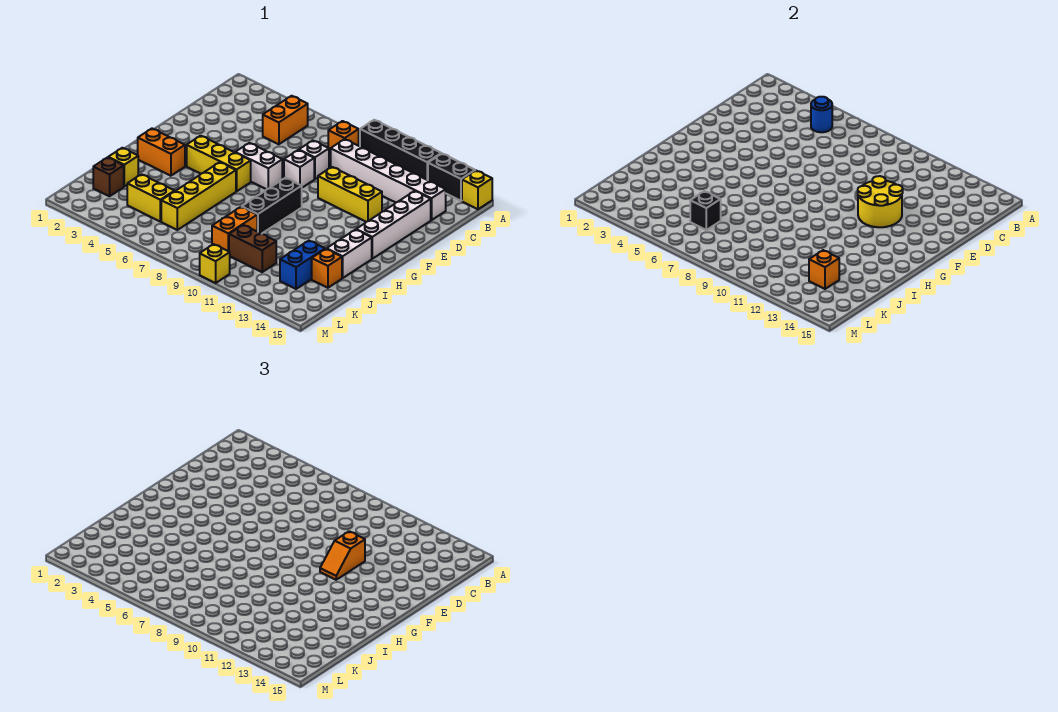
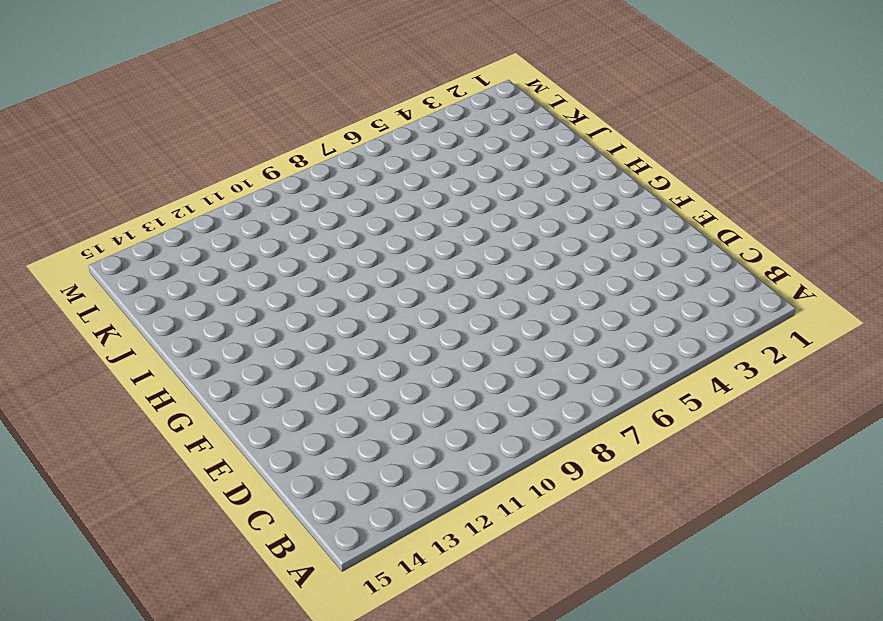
none -> black 1x4 brick [360,120,441,180]
none -> black 1x2 brick [428,154,475,201]
none -> yellow 1x1 brick [462,171,492,209]

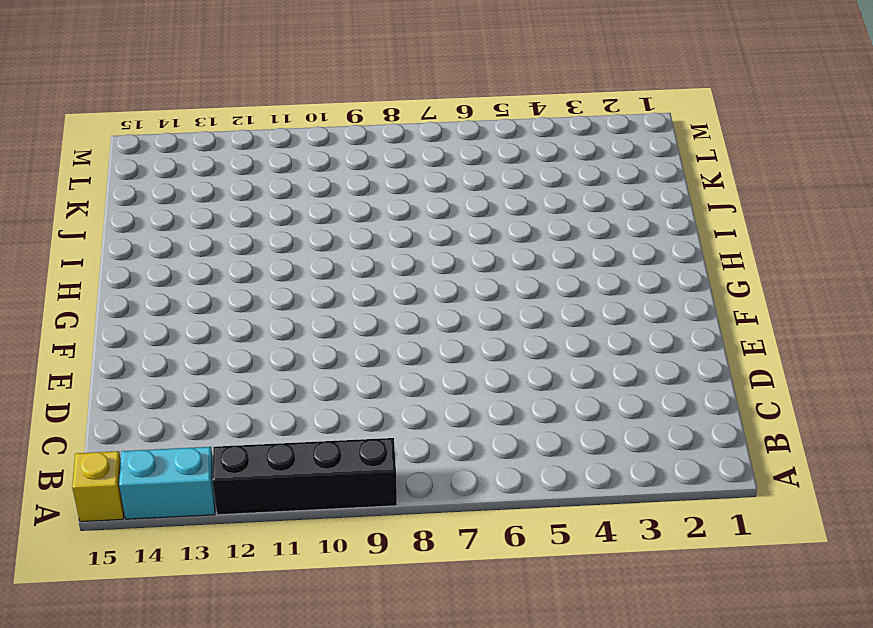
cyan 1x2 brick [119,447,215,519] -> black 1x2 brick [428,154,475,201]
none -> orange 1x2 brick [263,96,308,144]
none -> orange 1x1 brick [328,121,359,153]
none -> white 1x6 brick [331,139,446,220]

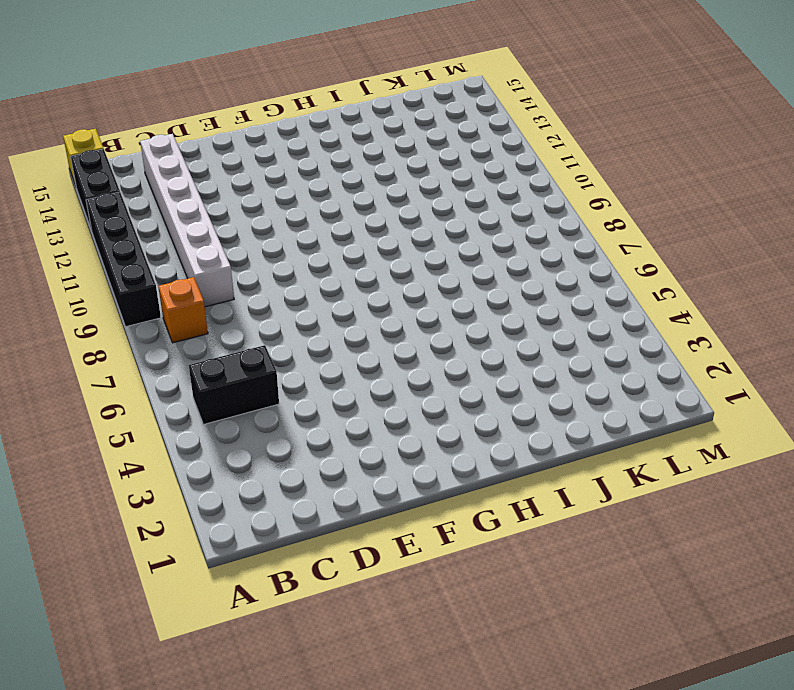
black 1x2 brick [189,345,279,424] -> orange 1x2 brick [263,96,308,144]
none -> white 1x1 brick [299,141,329,179]
none -> white 1x4 brick [356,191,431,259]
none -> white 1x1 brick [284,150,314,188]

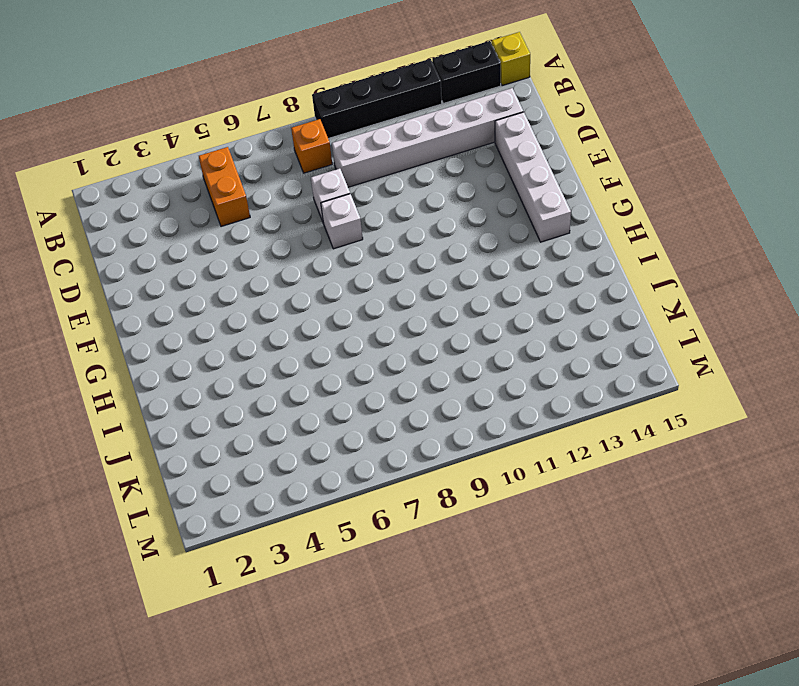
none -> yellow 1x3 brick [318,167,382,222]
none -> white 1x2 brick [235,143,282,189]
none -> yellow 1x3 brick [187,136,251,191]

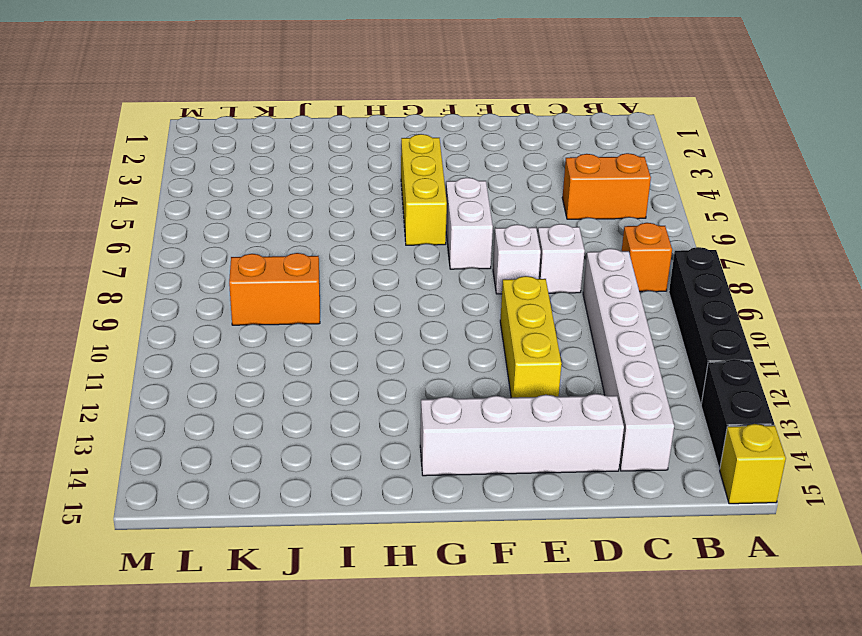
none -> black 1x3 brick [242,178,302,234]
none -> orange 1x2 brick [138,129,185,176]
none -> yellow 1x4 brick [161,162,236,230]

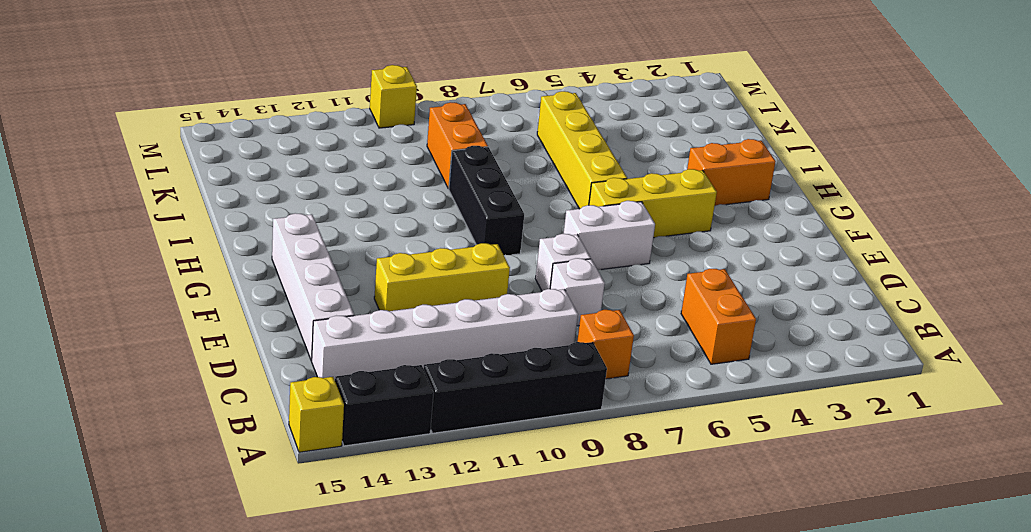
none -> white 1x2 brick [327,230,372,278]
none -> yellow 1x1 brick [108,148,138,187]
none -> blue 1x2 brick [280,241,325,289]

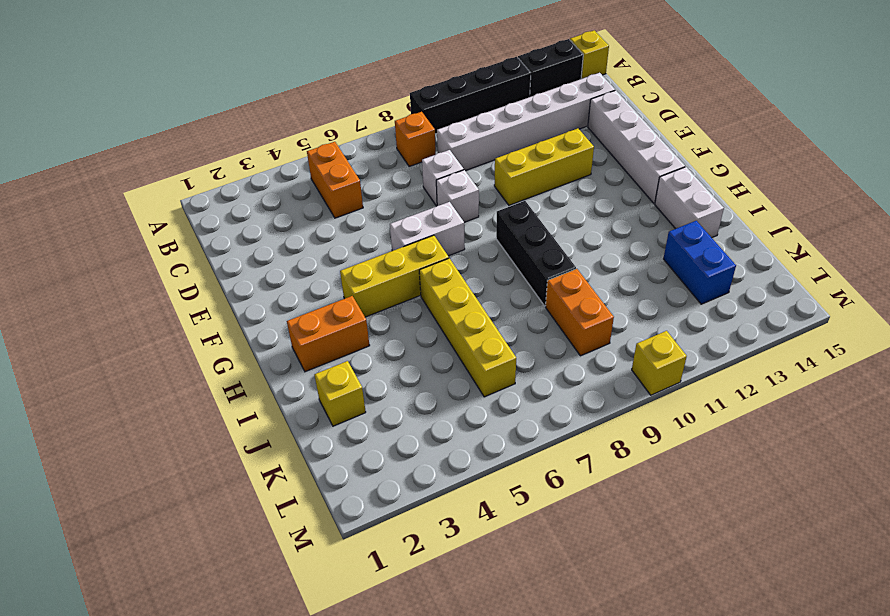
none -> orange 1x1 brick [312,249,342,288]
none -> brown 1x1 brick [93,157,124,196]
none -> yellow 1x2 brick [127,174,175,222]

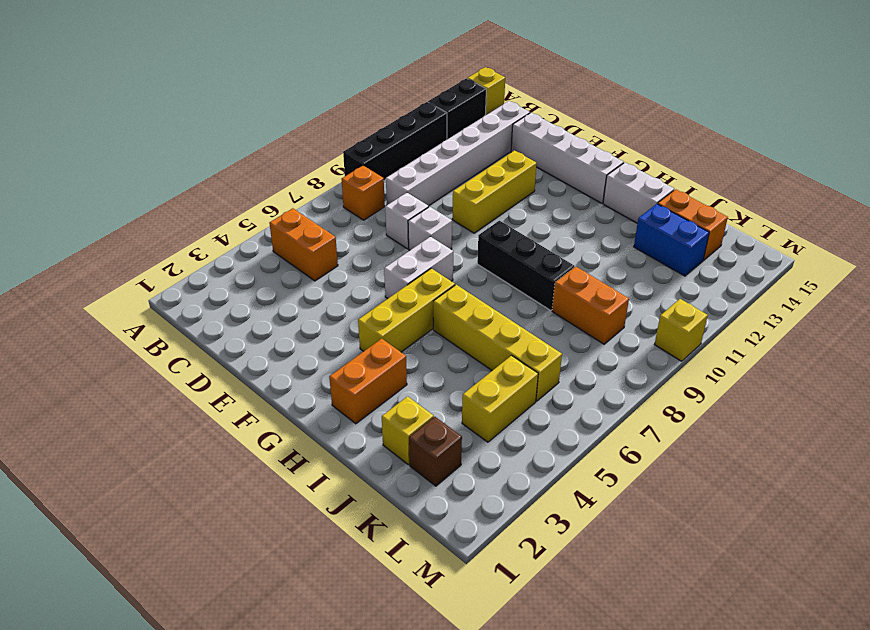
orange 1x2 brick [658,189,728,260] -> orange 1x1 brick [312,249,342,288]
none -> brown 1x2 brick [229,225,276,272]
none -> blue 1x1 round brick [811,97,832,132]
none -> yellow 2x2 round brick [858,176,903,227]

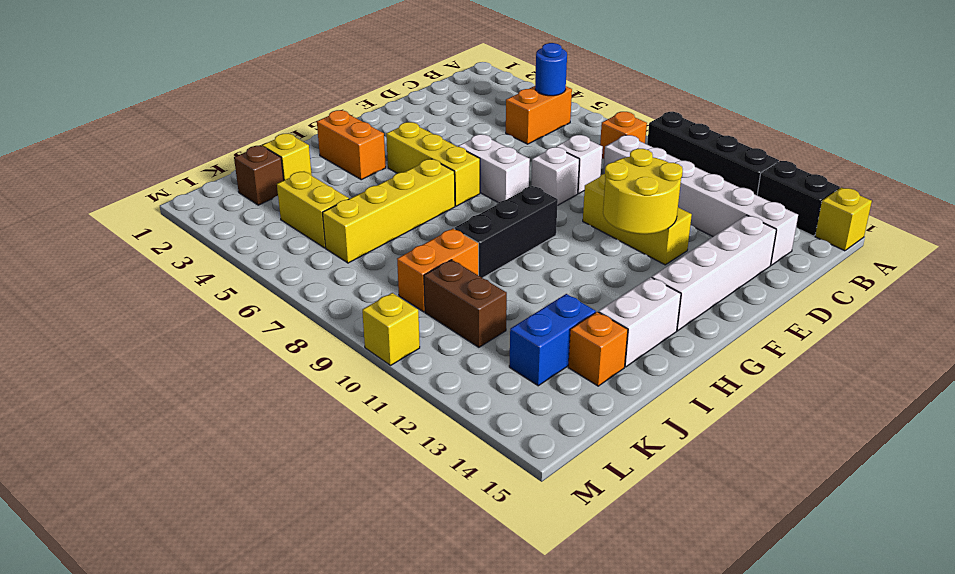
none -> black 1x1 brick [690,191,721,230]
none -> orange 1x1 brick [809,250,839,289]
none -> orange 1x2 slope [320,531,365,580]

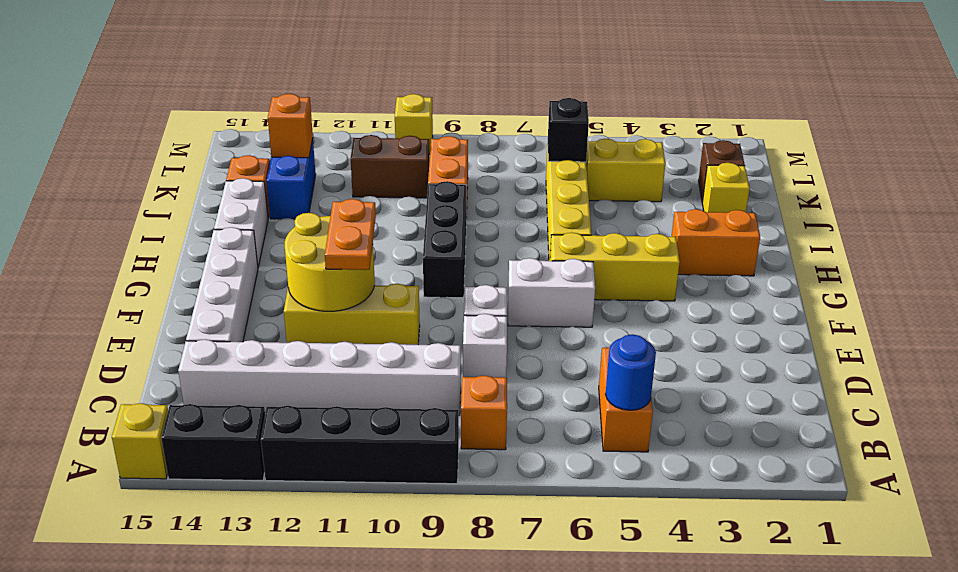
orange 1x2 plate [325,199,376,270] -> orange 1x2 slope [320,531,365,580]

